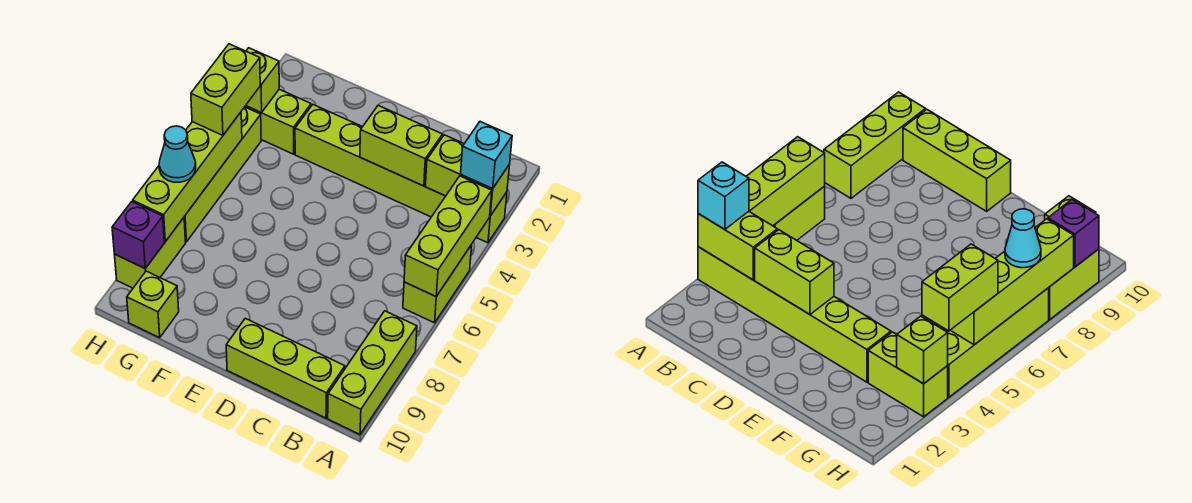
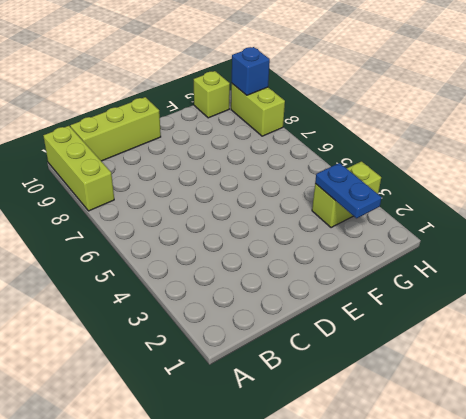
blue 1x2 plate [315,163,382,218] -> none
blue 1x1 brick [232,47,270,95] -> purple 1x1 brick [112,202,164,268]
none -> lime 1x6 brick [295,105,507,243]
none -> lime 1x2 brick [403,245,472,323]
none -> lime 1x4 brick [184,107,261,242]

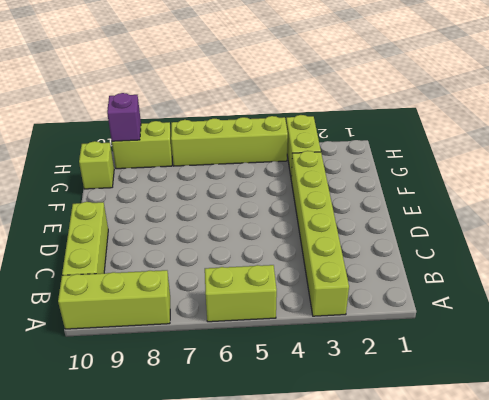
none -> lime 1x2 brick [425,135,510,216]
none -> lime 1x3 brick [404,176,492,296]
none -> lime 1x2 brick [360,106,442,186]

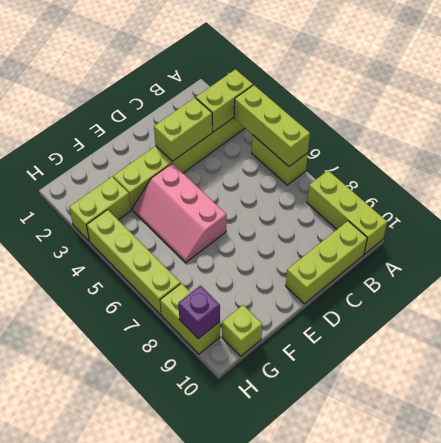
pink 2x3 slope [133,164,227,263] -> none
none -> lime 1x1 brick [246,48,279,112]
none -> lime 1x4 brick [133,112,242,242]
none -> cyan 1x1 brick [461,122,512,189]

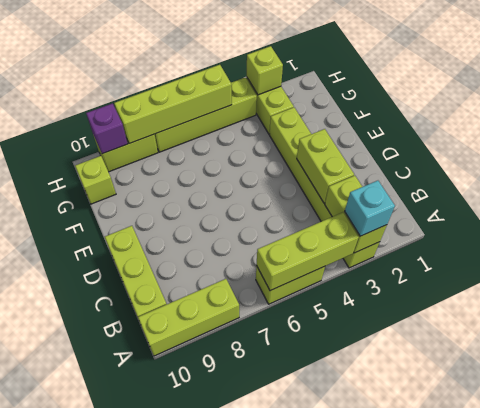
none -> lime 1x2 brick [191,44,260,135]
none -> cyan 1x1 cone [159,126,196,182]

